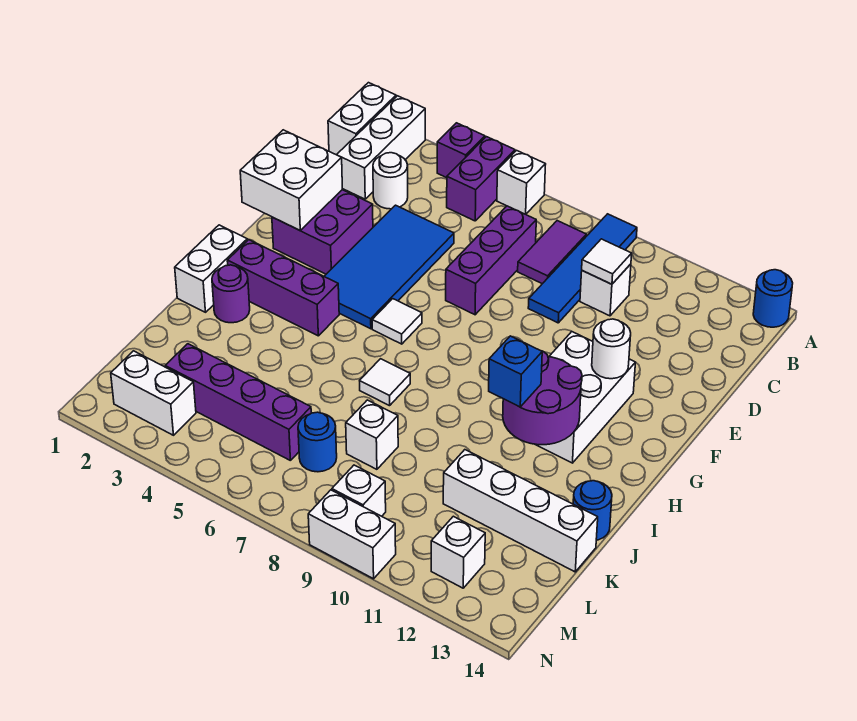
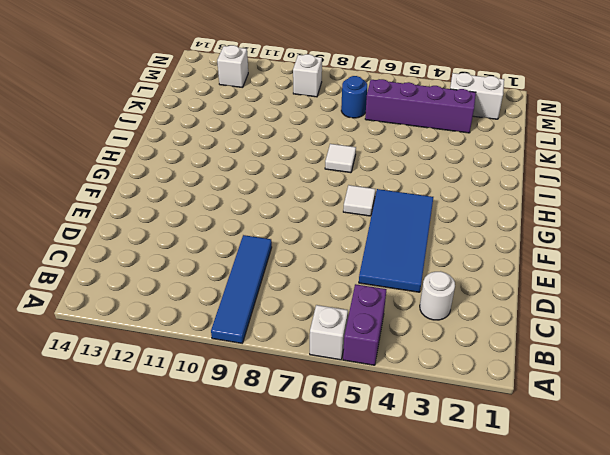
none -> white 1x2 brick [328,83,396,155]
none -> white 1x3 brick [337,96,425,199]
none -> purple 1x1 brick [437,123,485,178]
none -> blue 1x1 round brick [753,270,793,327]

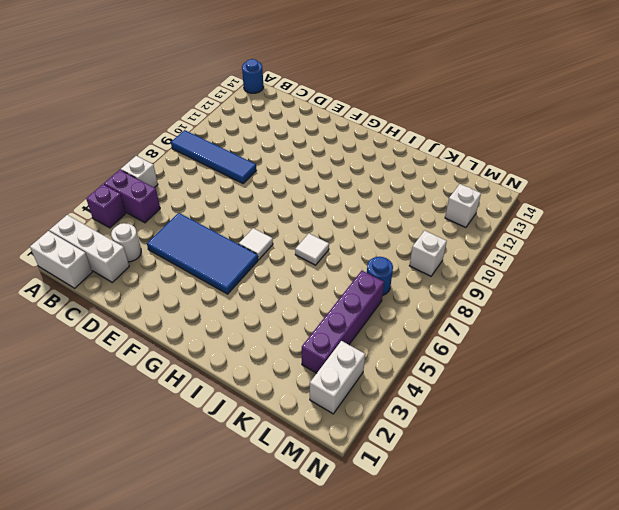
none -> purple 1x2 tile [518,221,586,284]
none -> purple 1x3 brick [446,206,536,315]
none -> white 1x1 brick [580,264,631,316]
none -> purple 2x2 brick [272,190,373,274]

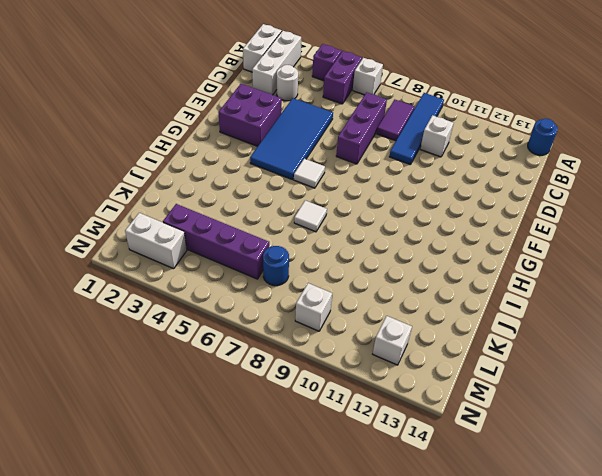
none -> white 2x3 brick [535,332,636,463]
none -> white 1x2 brick [175,225,247,312]
none -> purple 1x3 brick [227,240,339,336]
none -> purple 1x1 round brick [212,265,250,323]

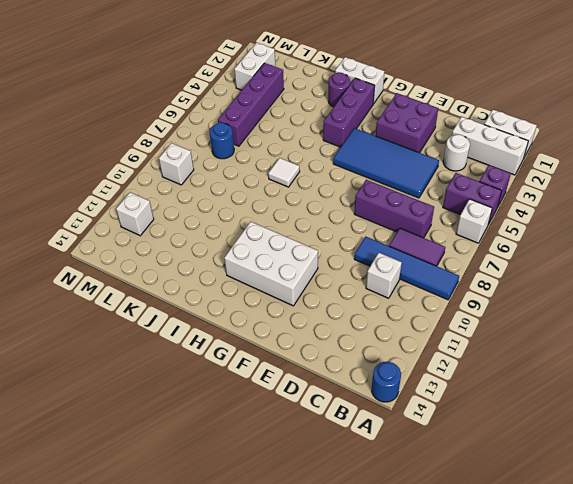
none -> white 1x1 tile [372,299,422,344]
none -> blue 1x1 round brick [573,481,612,540]
none -> white 1x1 brick [346,400,398,469]
none -> white 1x4 brick [443,450,598,572]

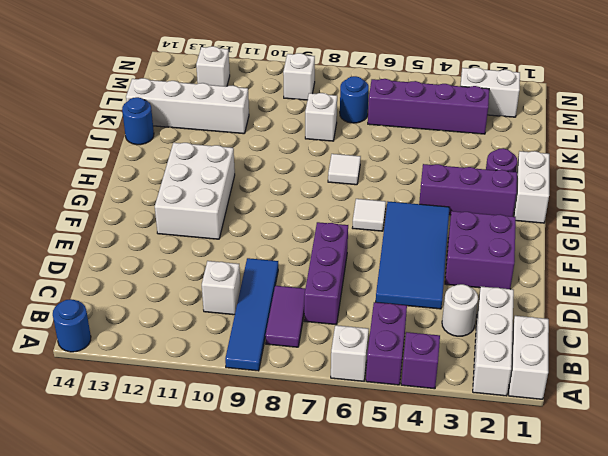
none -> white 1x2 brick [308,490,396,579]
none -> white 1x1 tile [582,239,632,284]
none -> white 2x2 brick [240,130,342,230]
none -> white 1x1 round brick [592,319,631,379]

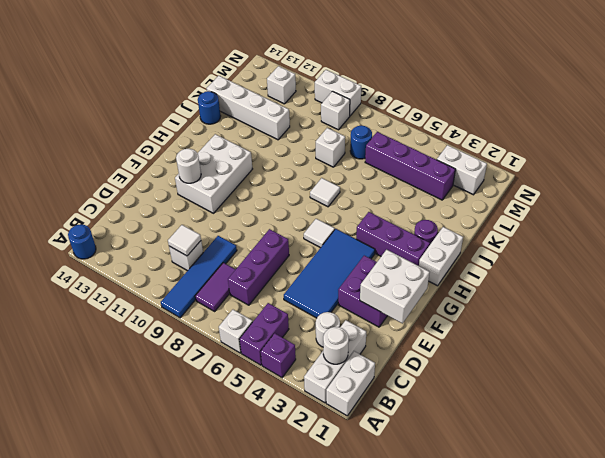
white 1x1 round brick [323,327,349,364] -> none
none -> purple 2x2 round brick [503,351,582,445]
none -> blue 1x1 brick [489,336,542,407]

